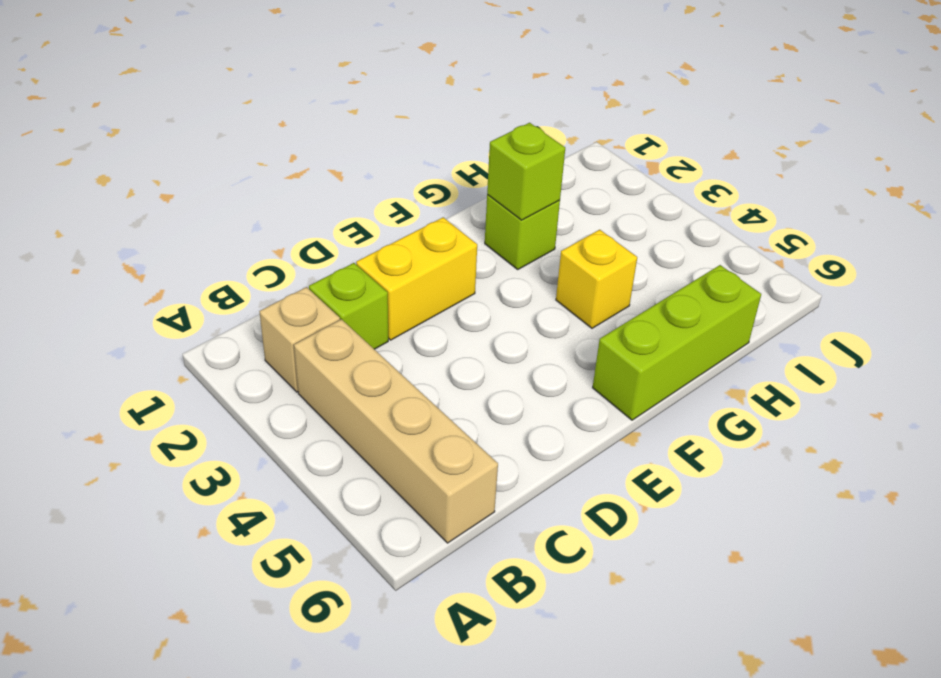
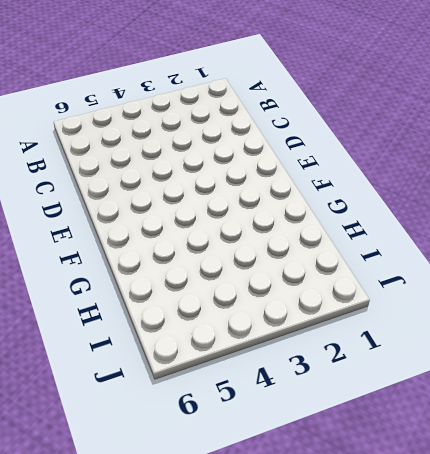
none -> tan 1x1 brick [259,287,340,392]
none -> tan 1x4 brick [294,319,498,543]

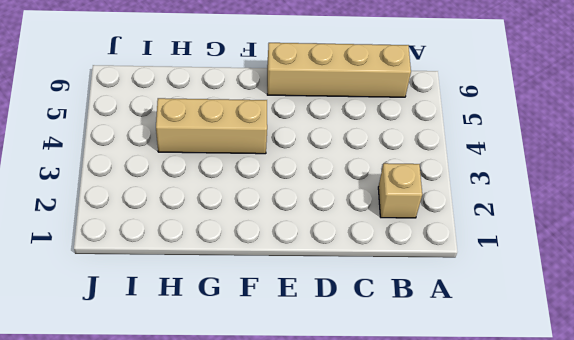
tan 1x4 brick [267,43,411,97] -> tan 1x4 brick turned to [294,319,498,543]
tan 1x3 brick [156,98,267,154] -> yellow 1x1 brick [556,230,637,328]
none -> lime 1x1 brick [309,263,388,349]
none -> yellow 1x2 brick [356,217,477,340]

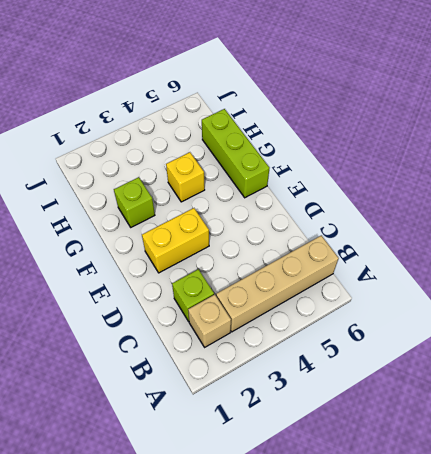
yellow 1x2 brick [142,208,209,273] -> yellow 1x2 brick turned to [356,217,477,340]
none -> lime 1x1 brick [487,123,565,220]

